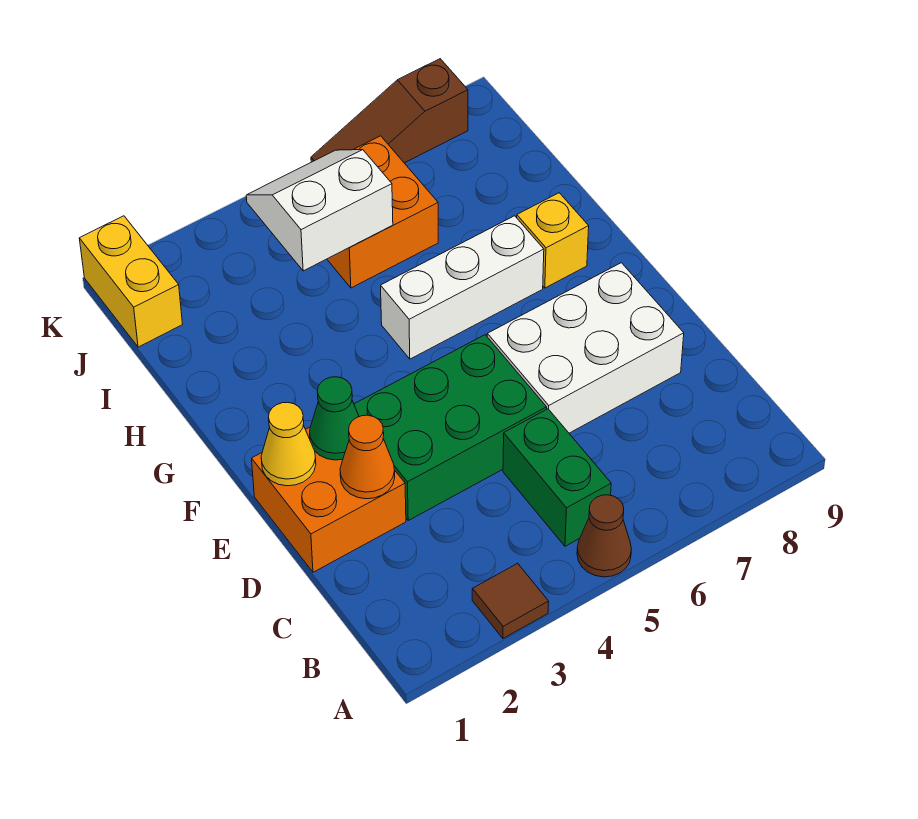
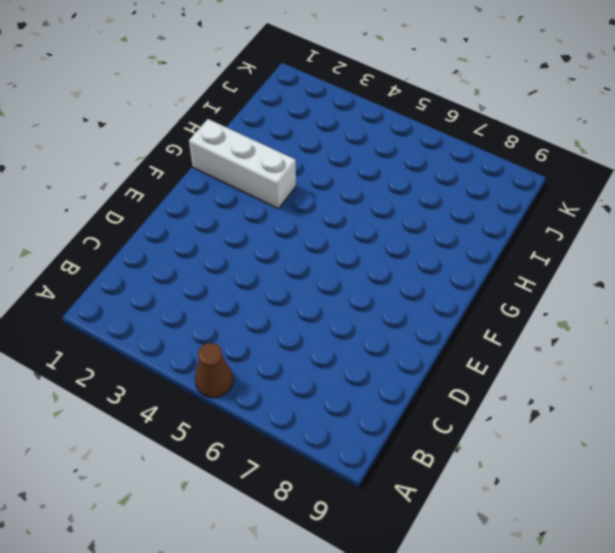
white 1x3 brick [189,119,296,208] -> white 1x3 brick moved to [381,216,544,359]
none -> brown 1x1 tile [472,563,549,638]
none -> green 1x2 brick [503,409,611,546]
none -> orange 2x2 brick [252,427,406,572]

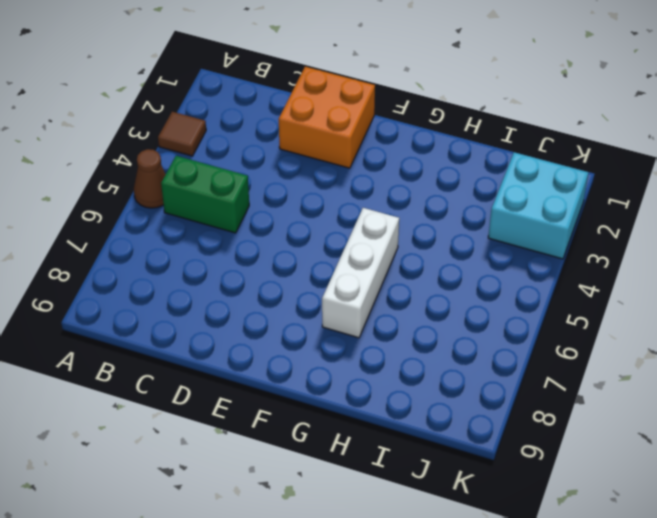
cyan 2x2 brick [488,152,588,259] -> none
none -> green 2x3 brick [354,335,547,520]
none -> white 2x3 brick [487,263,684,433]
none -> yellow 1x1 brick [517,193,589,288]

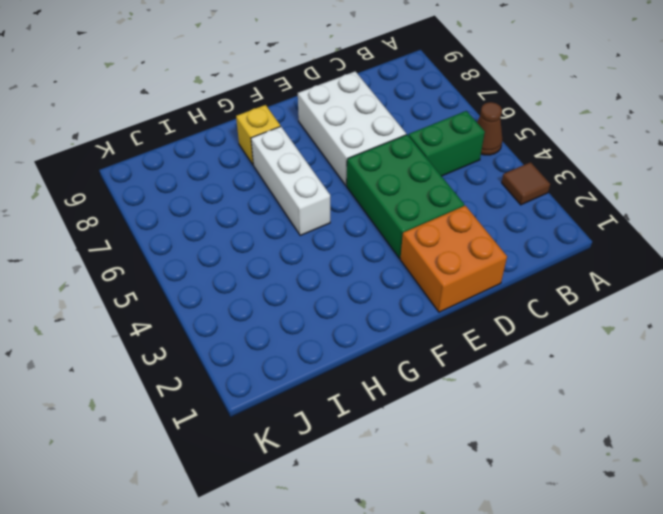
none -> orange 2x2 brick [327,136,438,288]
none -> yellow 1x2 brick [79,216,183,347]
none -> brown 1x3 slope [311,59,468,163]

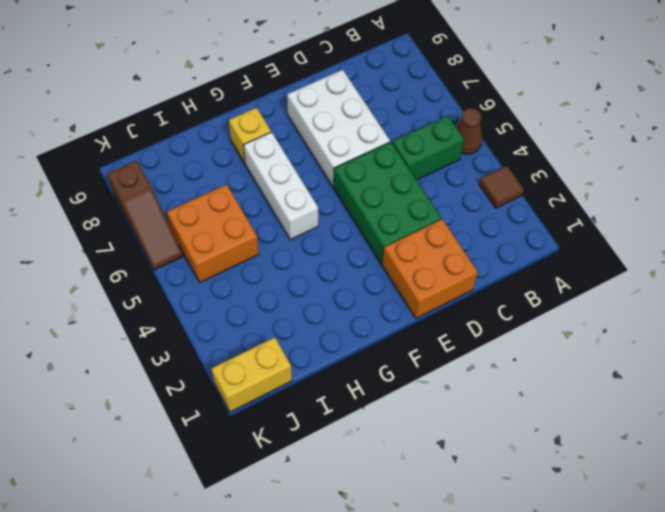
none -> orange 1x1 cone [340,415,395,499]
none -> yellow 1x1 cone [261,403,316,486]
none -> green 1x1 cone [310,377,359,460]

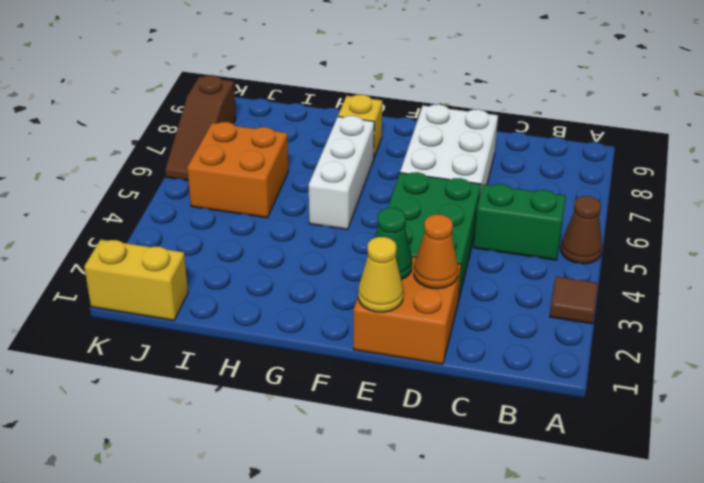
none -> white 2x2 slope [246,150,393,271]

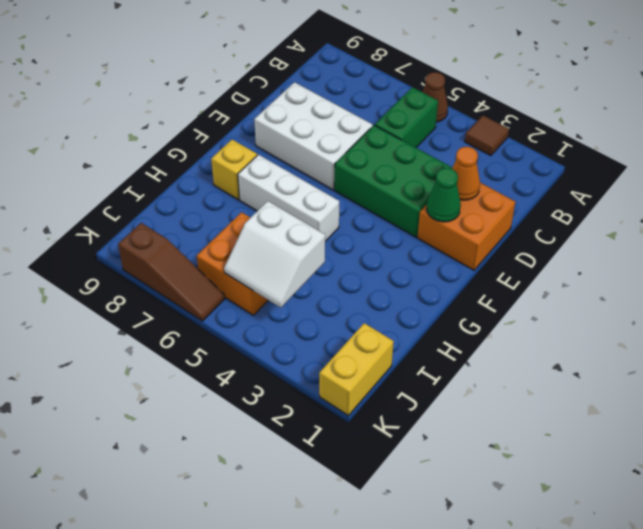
none -> yellow 1x1 cone [261,403,316,486]

